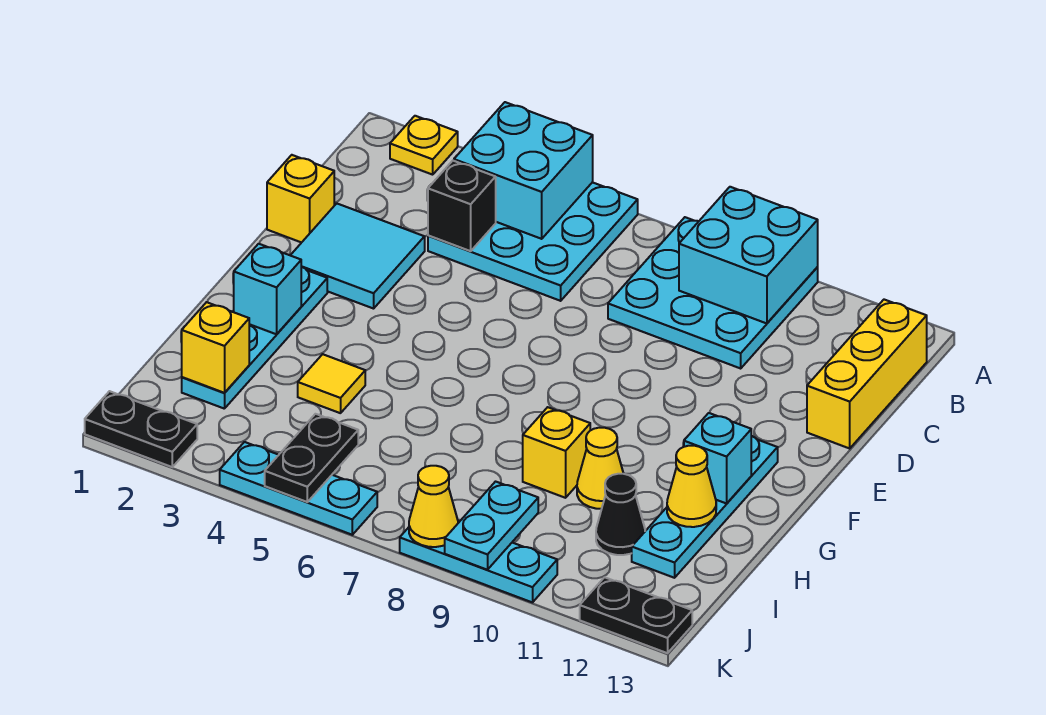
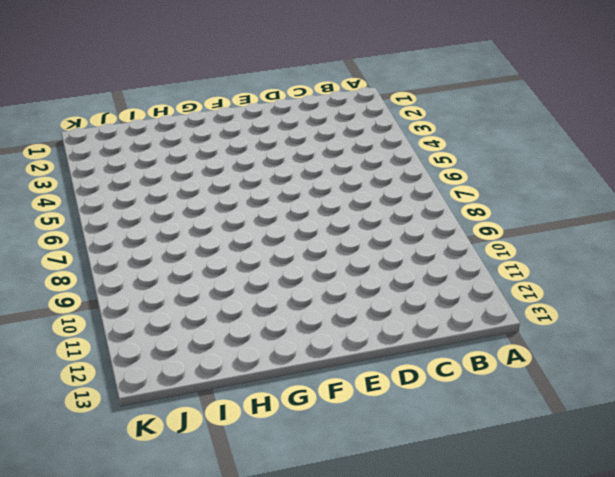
none -> yellow 1x1 plate [390,116,458,175]
none -> cyan 3x3 plate [428,182,638,301]
none -> cyan 3x3 plate [608,217,818,368]

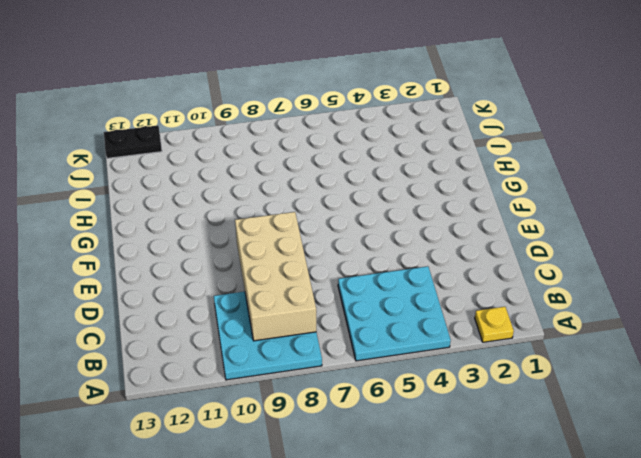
tan 2x4 brick [235,212,316,341] -> cyan 2x2 brick [679,187,818,323]
none -> yellow 1x3 brick [807,300,927,448]
none -> yellow 1x1 brick [267,155,334,243]
none -> cyan 2x2 tile [290,204,425,309]

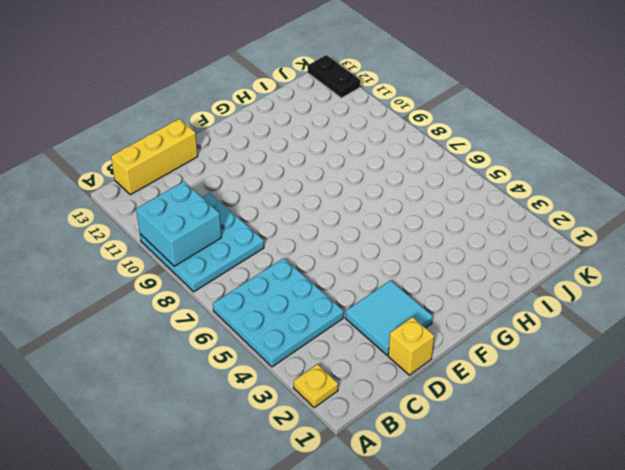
none -> cyan 1x4 plate [182,267,327,409]
none -> cyan 1x4 plate [632,436,778,578]
none -> yellow 1x1 tile [298,354,365,413]

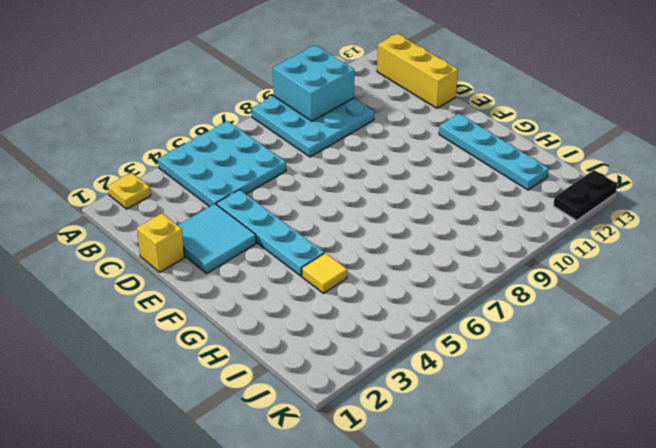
cyan 1x4 plate [216,190,324,276] -> cyan 1x4 plate moved to [182,267,327,409]
none -> yellow 1x1 brick [523,407,590,498]
none -> yellow 1x1 cone [577,428,623,509]
none -> black 1x1 cone [596,474,645,555]

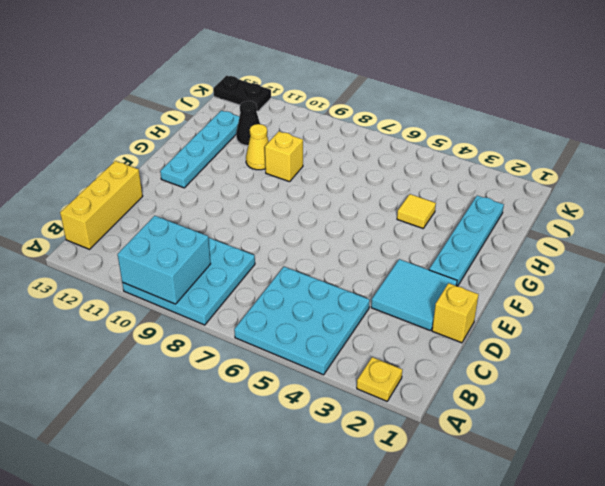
none -> black 1x2 plate [85,391,197,467]
none -> cyan 1x3 plate [220,442,377,535]
none -> cyan 1x3 plate [400,522,557,602]

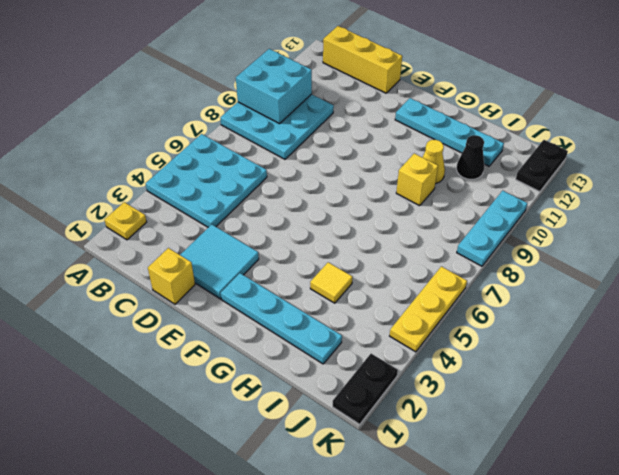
yellow 1x3 plate [390,266,467,352] -> cyan 1x3 plate [220,442,377,535]
none -> cyan 2x2 brick [454,102,593,239]
none -> black 1x1 brick [428,161,496,251]
none -> cyan 1x1 brick [234,244,302,334]

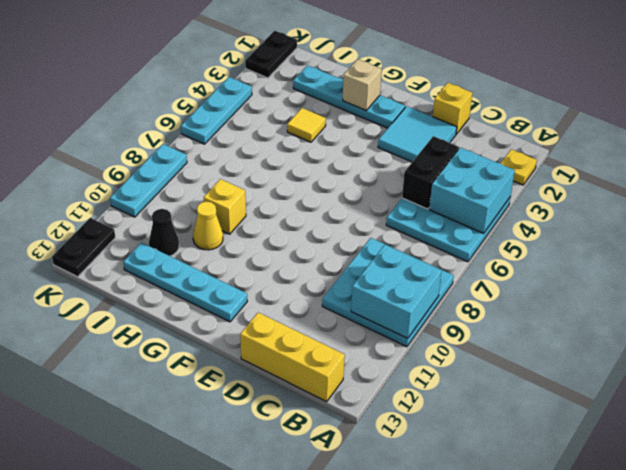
black 1x2 brick [402,136,459,209] -> black 1x1 brick [428,161,496,251]
tan 1x1 brick [343,59,382,111] -> cyan 1x1 brick [234,244,302,334]
none -> cyan 1x1 brick [684,413,751,503]
none -> yellow 1x1 cone [667,446,716,527]
none -> yellow 1x1 brick [182,302,249,393]

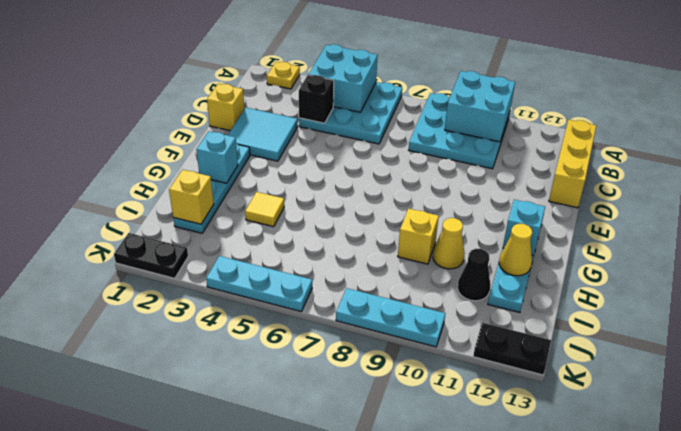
none -> black 1x2 plate [265,414,358,502]
none -> cyan 1x2 plate [445,482,538,570]
none -> yellow 1x1 cone [409,466,458,547]

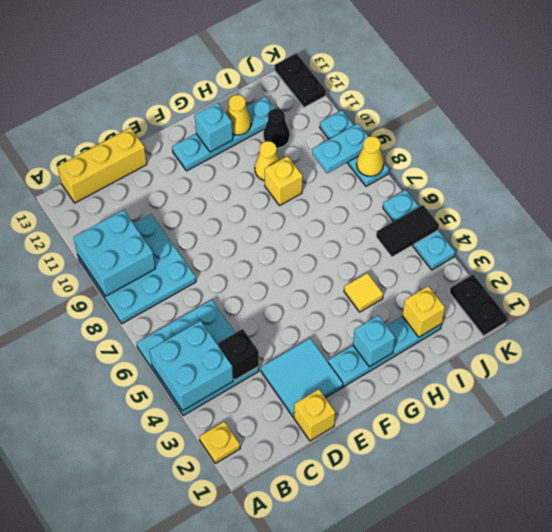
black 1x2 tile [376,205,439,257] -> black 1x2 plate [265,414,358,502]

